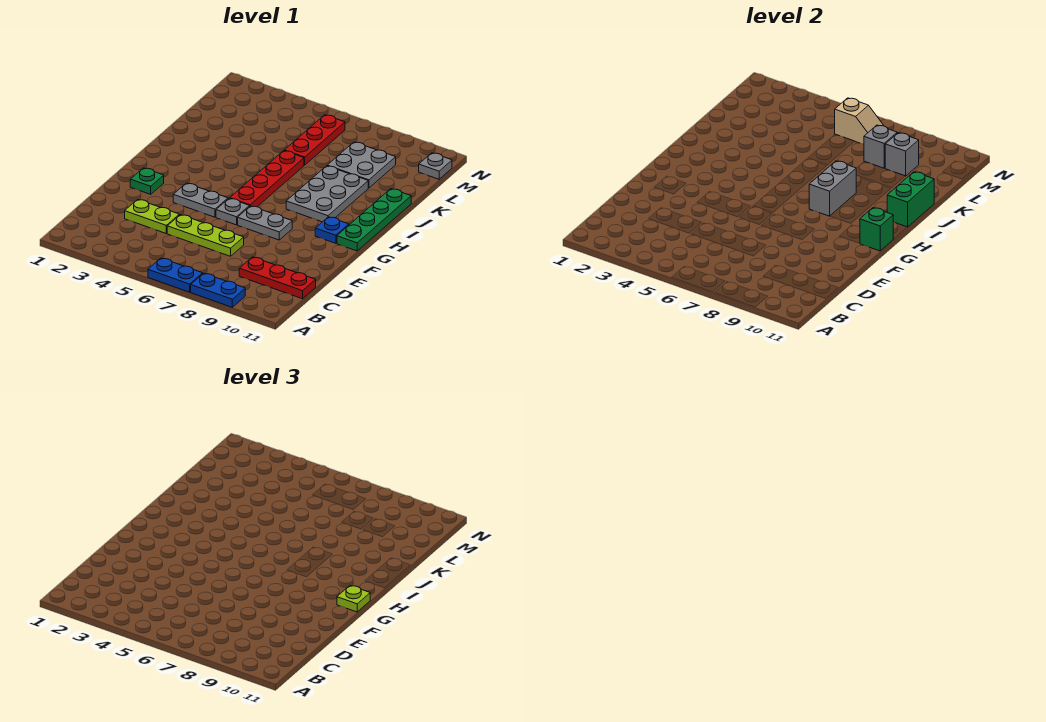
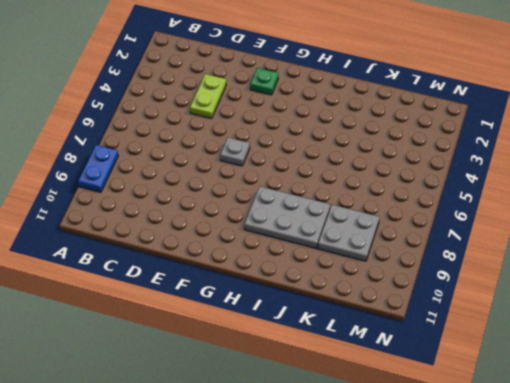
none -> blue 1x2 plate [148,258,203,292]
none -> red 1x3 plate [239,257,316,299]
none -> lime 1x3 plate [167,215,244,256]

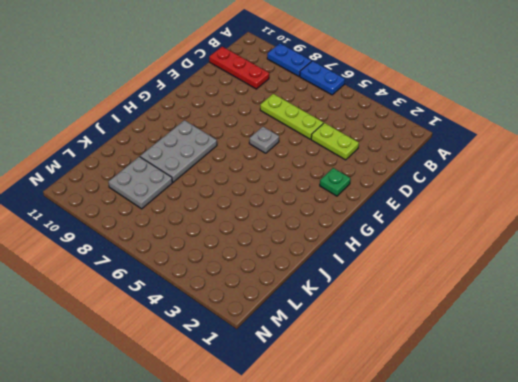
none -> grey 1x2 plate [173,183,228,217]
none -> grey 1x2 plate [238,206,292,240]
none -> red 1x4 plate [230,151,304,207]

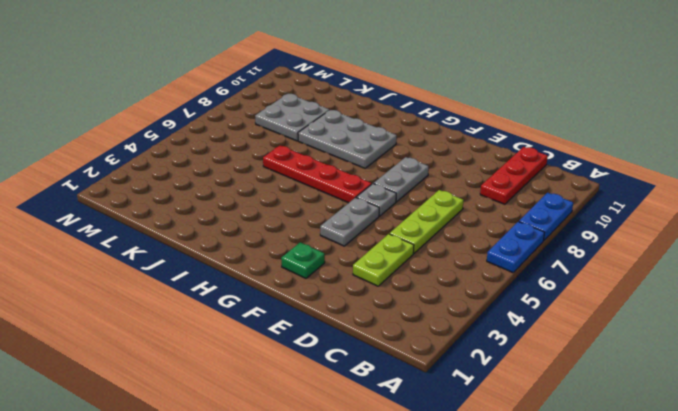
none -> blue 1x1 plate [315,217,349,243]
none -> green 1x4 plate [337,189,411,251]
none -> red 1x3 plate [284,115,345,165]

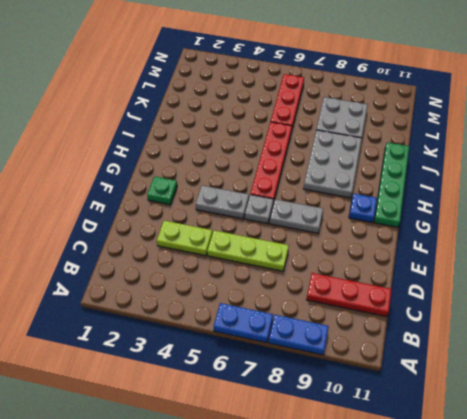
none -> grey 1x1 plate [419,153,452,179]
none -> green 1x1 brick [860,208,893,251]
none -> grey 1x2 brick [809,161,856,216]

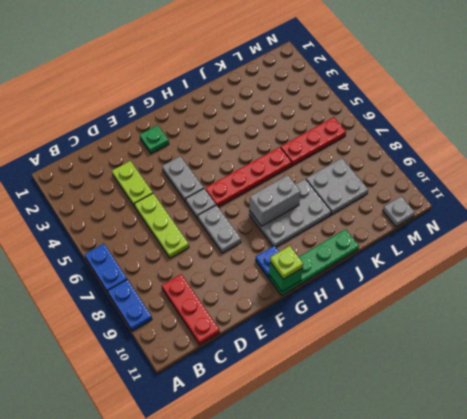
none -> green 1x2 brick [887,172,934,227]
none -> grey 1x1 brick [864,125,897,168]
none -> grey 1x1 brick [885,133,919,176]

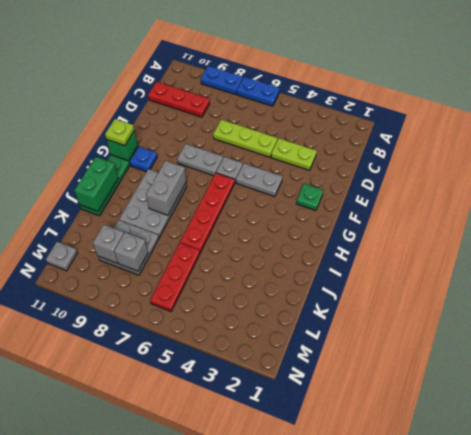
none -> tan 1x2 slope [835,98,884,144]

